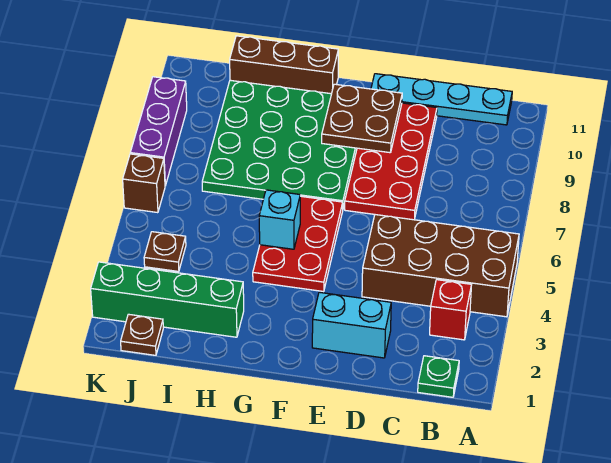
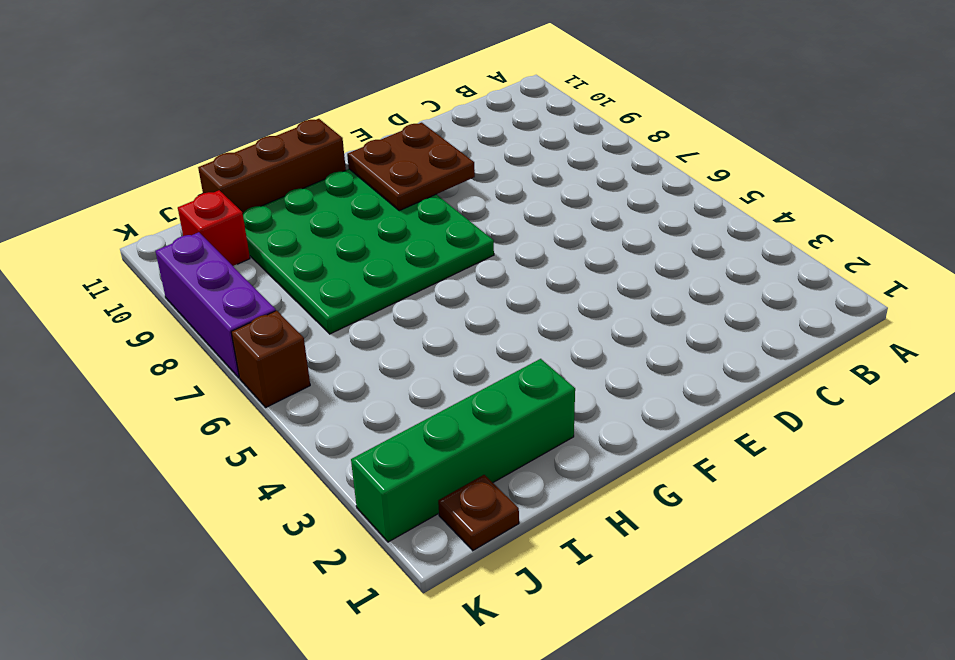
red 1x1 brick [178,190,250,266] -> red 1x1 brick moved to [430,280,471,340]
none -> brown 2x4 brick [362,215,519,317]
none -> green 1x1 plate [418,356,459,397]
none -> cyan 1x4 plate [371,74,512,125]

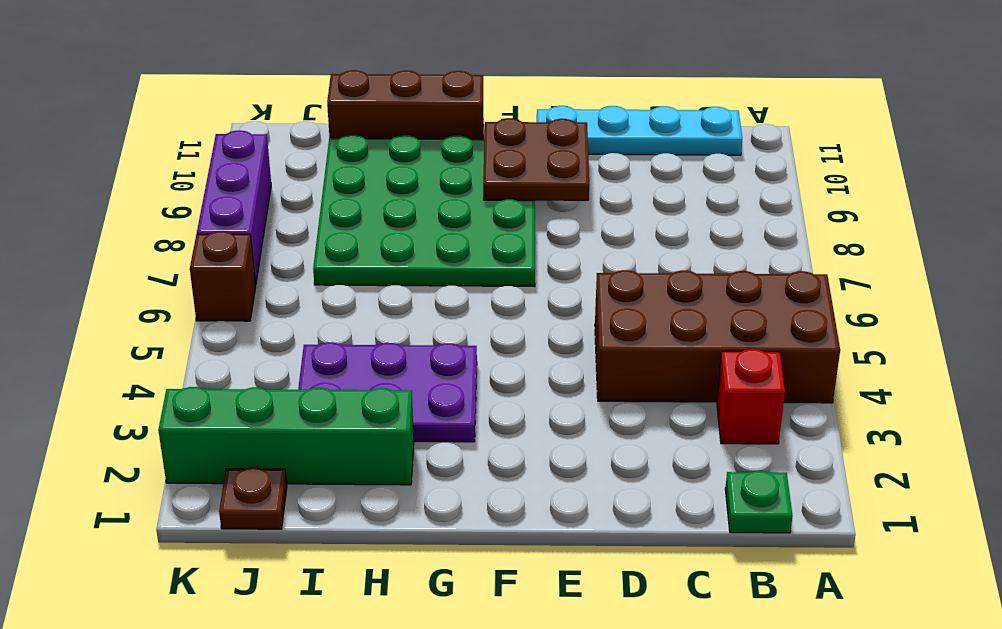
purple 2x3 plate [298,342,477,442] -> red 2x3 plate [253,196,343,292]
none -> cyan 1x2 brick [312,292,391,358]
none -> red 2x4 plate [345,103,437,220]
none -> brown 1x1 plate [144,232,186,271]

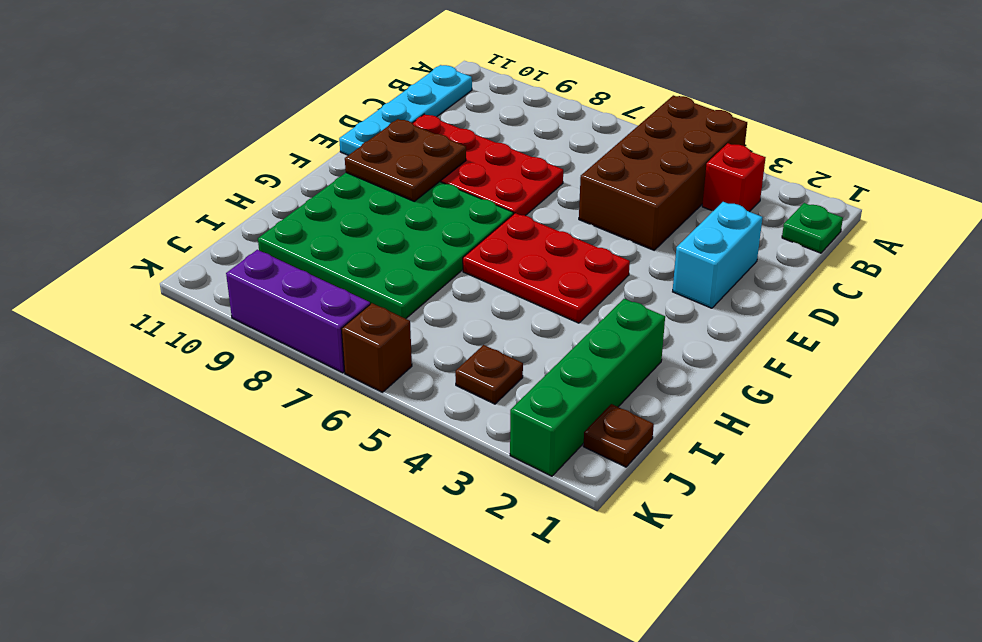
none -> brown 1x3 brick [230,36,338,94]
none -> cyan 1x1 brick [259,190,300,249]

